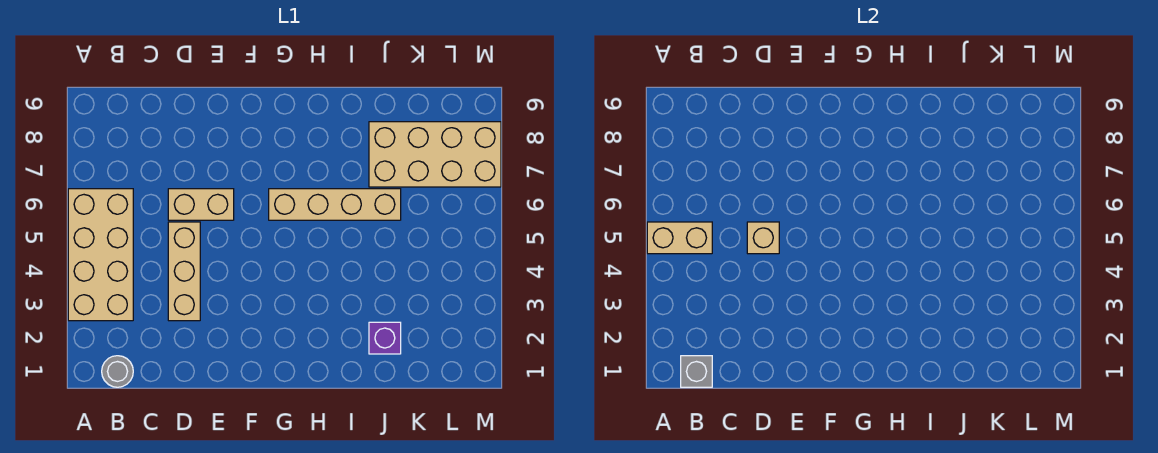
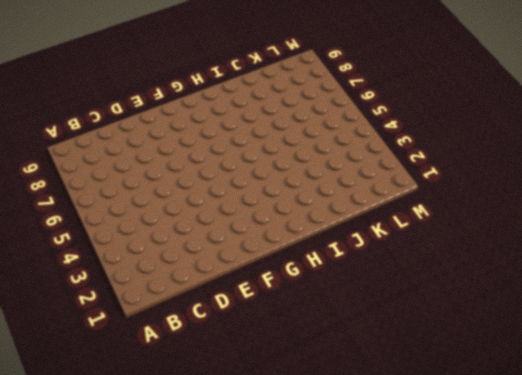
none -> tan 2x4 brick [68,189,133,321]
none -> grey 1x1 round brick [102,356,133,387]

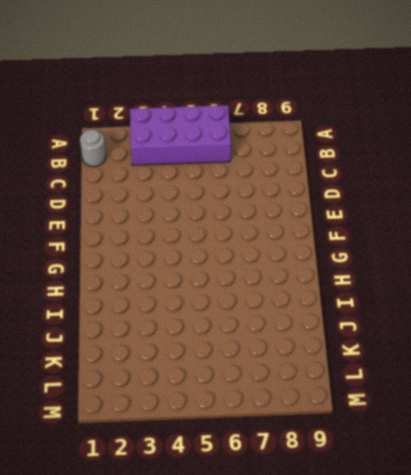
purple 2x4 brick [130,105,231,165] -> tan 2x4 brick [68,189,133,321]
none -> tan 1x3 brick [168,222,200,321]
none -> tan 1x2 brick [168,189,234,220]

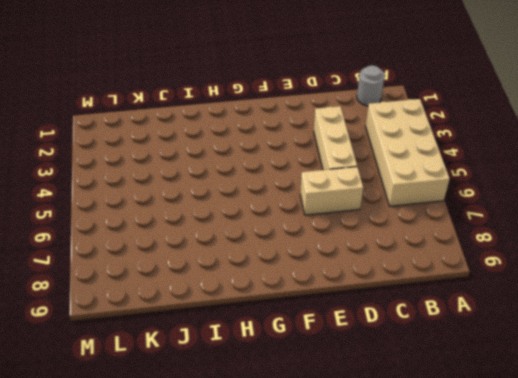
none -> tan 1x4 brick [269,189,401,220]
none -> purple 1x1 brick [369,322,401,354]

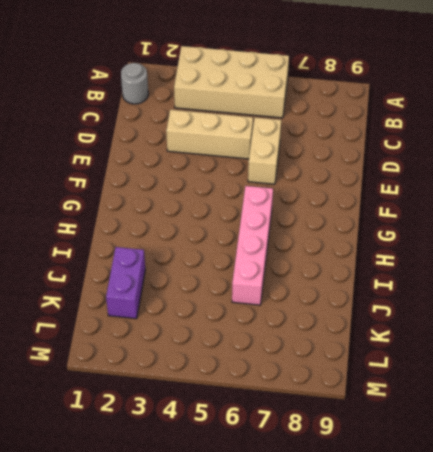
pink 1x4 brick [232,186,273,305] -> tan 1x4 brick [269,189,401,220]
purple 1x2 brick [106,247,145,319] -> purple 1x1 brick [369,322,401,354]
none -> tan 2x4 brick [369,122,501,187]
none -> tan 1x2 brick [647,222,712,254]

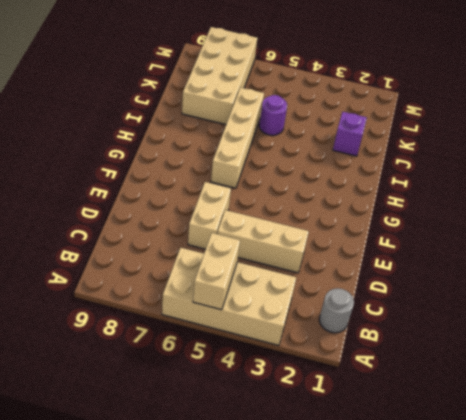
purple 1x1 round brick [259,95,287,135] -> none
none -> grey 1x1 brick [681,356,712,387]
none -> tan 1x1 brick [747,222,779,254]

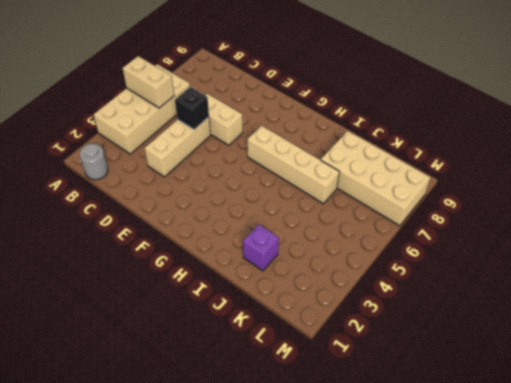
black 1x1 brick [175,87,209,130] -> tan 1x1 brick [747,222,779,254]
none -> grey 1x1 brick [681,356,712,387]

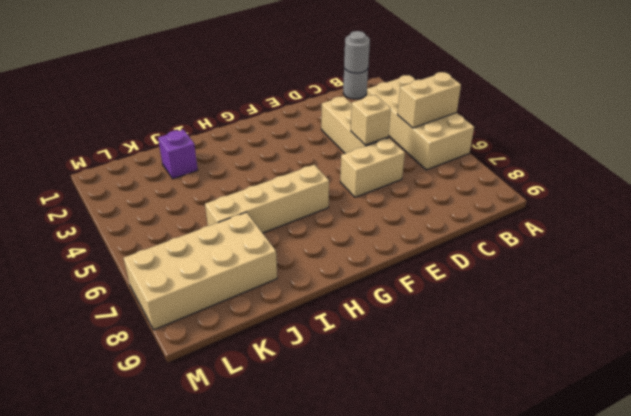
grey 1x1 round brick [344,31,370,73] -> grey 1x1 brick [681,356,712,387]

